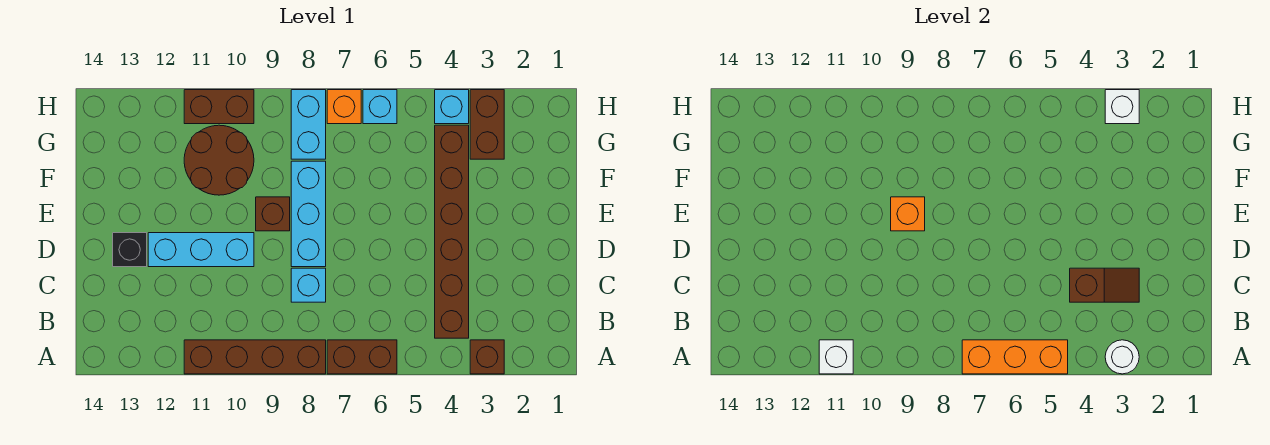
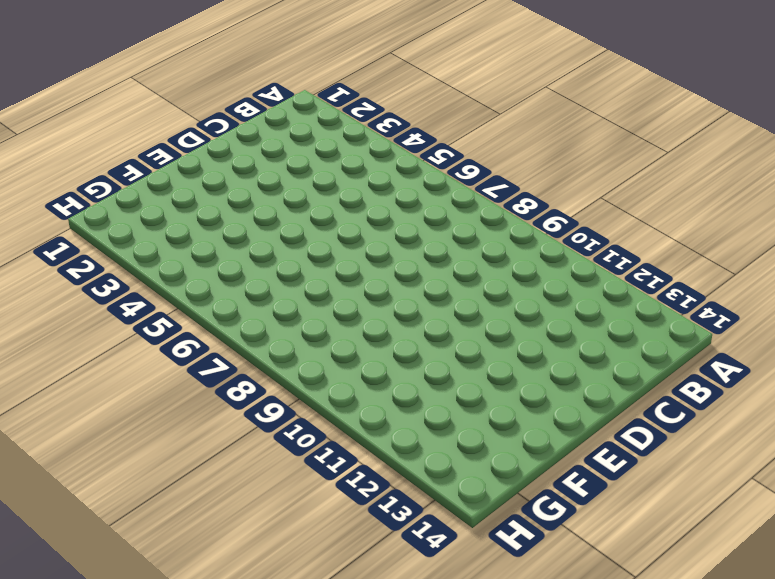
none -> brown 1x1 brick [470,340,504,374]
none -> brown 1x2 brick [327,340,397,374]
none -> brown 1x4 brick [184,340,326,374]

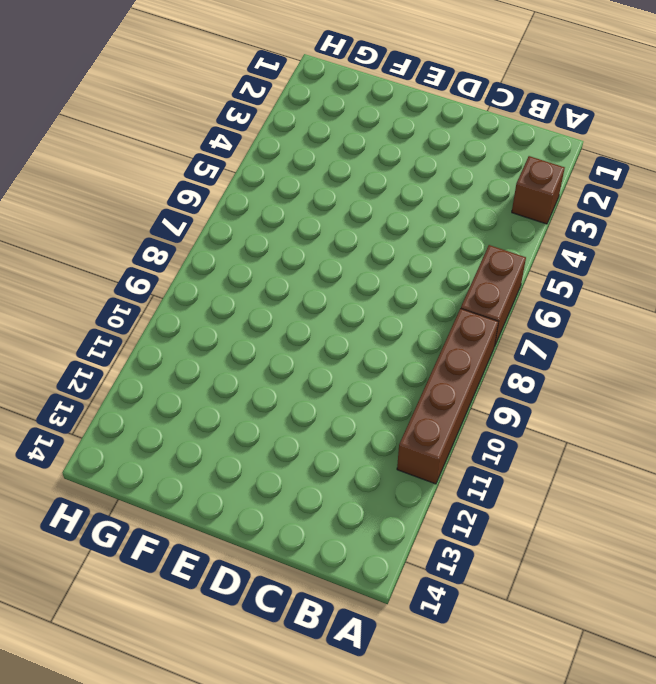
none -> brown 1x6 brick [435,125,469,338]
none -> cyan 1x1 brick [291,268,326,302]
none -> cyan 1x3 brick [291,161,326,267]

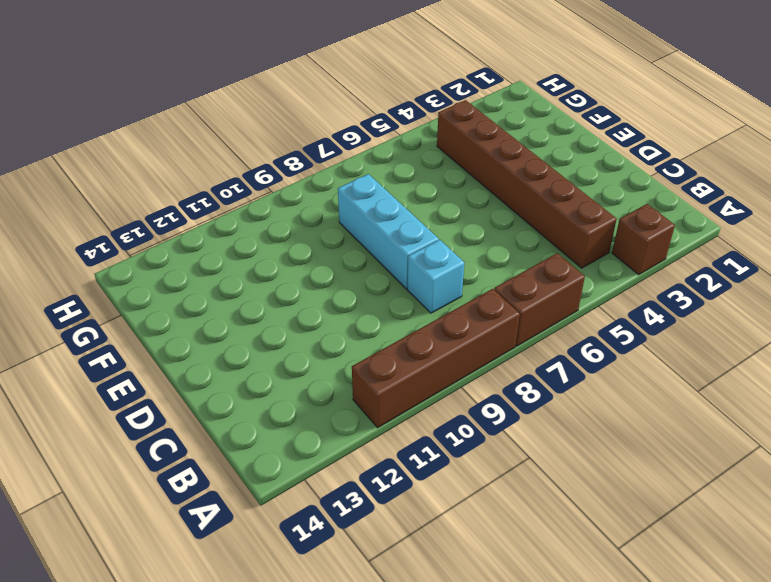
none -> cyan 1x3 brick [148,233,254,267]
none -> black 1x1 brick [113,233,147,267]
none -> brown 1x1 brick [256,197,290,231]

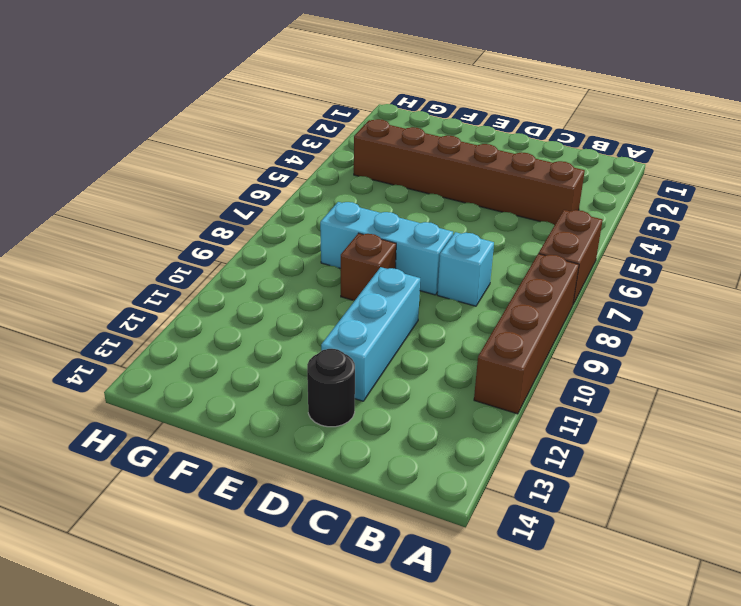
black 1x1 round brick [307,349,355,427] -> black 1x1 brick [113,233,147,267]
none -> brown 1x1 brick [470,340,504,374]
none -> brown 2x2 round brick [184,125,254,195]
none -> brown 1x2 brick [470,90,504,159]

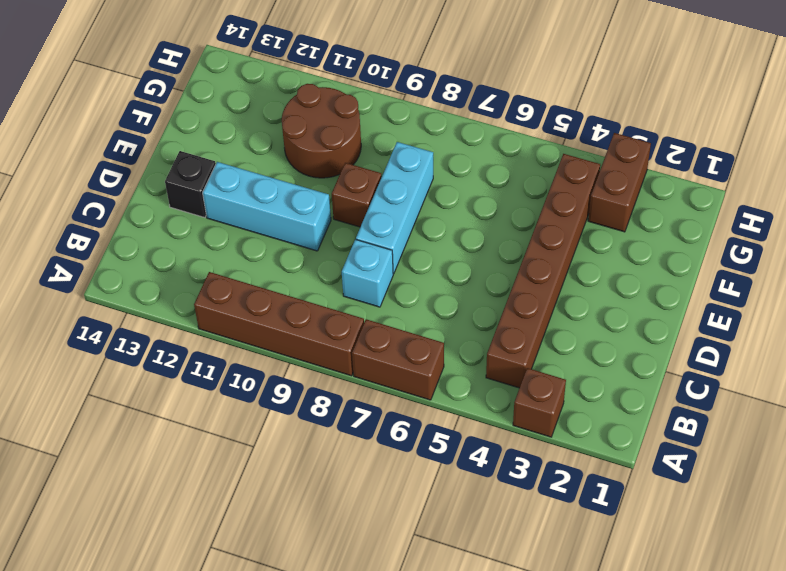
none -> cyan 1x2 brick [291,90,326,159]
none -> cyan 1x1 brick [435,90,469,124]
none -> cyan 1x1 brick [363,90,397,124]

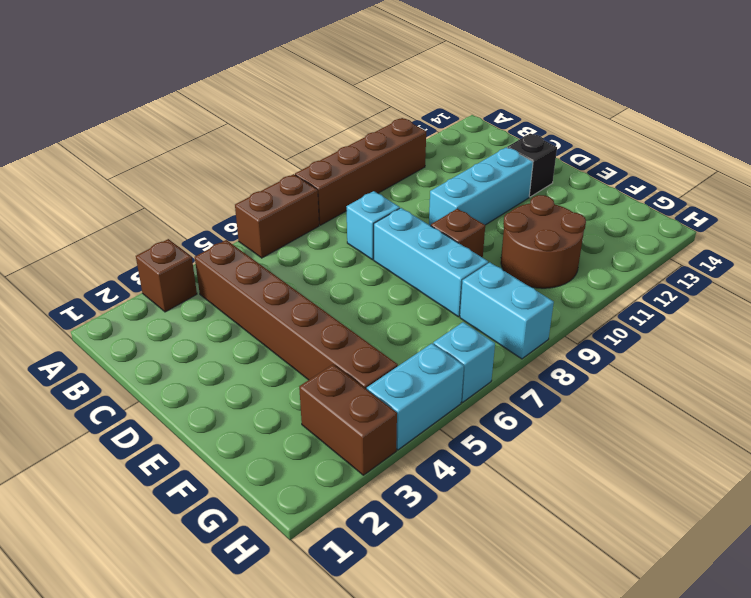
cyan 1x2 brick [367,343,464,450] -> cyan 1x1 brick [435,90,469,124]
none -> orange 1x1 brick [327,90,361,124]
none -> brown 1x2 brick [184,90,254,124]
none -> white 1x1 round brick [1105,340,1139,374]

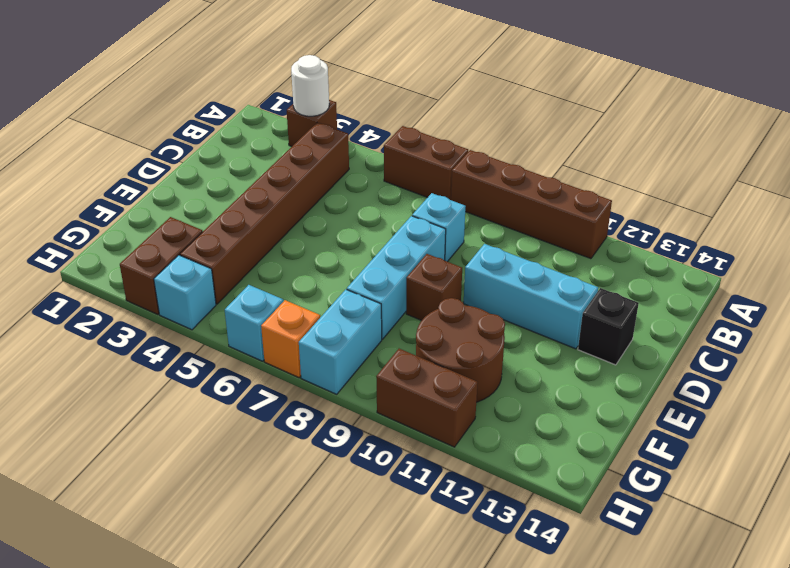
none -> orange 1x3 brick [962,340,1068,374]
none -> white 1x1 brick [819,340,853,374]
none -> brown 1x2 slope [1070,268,1139,302]

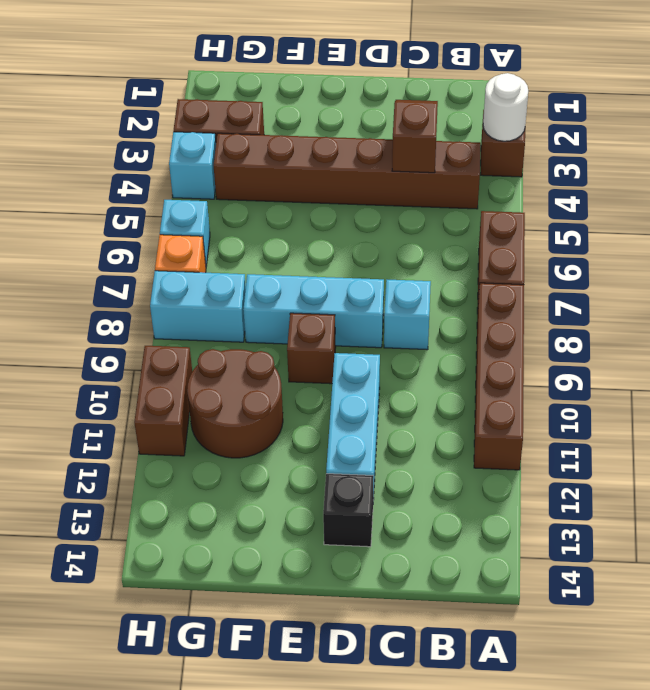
none -> orange 1x3 brick [962,340,1068,374]
none -> white 1x1 brick [819,340,853,374]
none -> orange 1x1 brick [891,197,925,231]

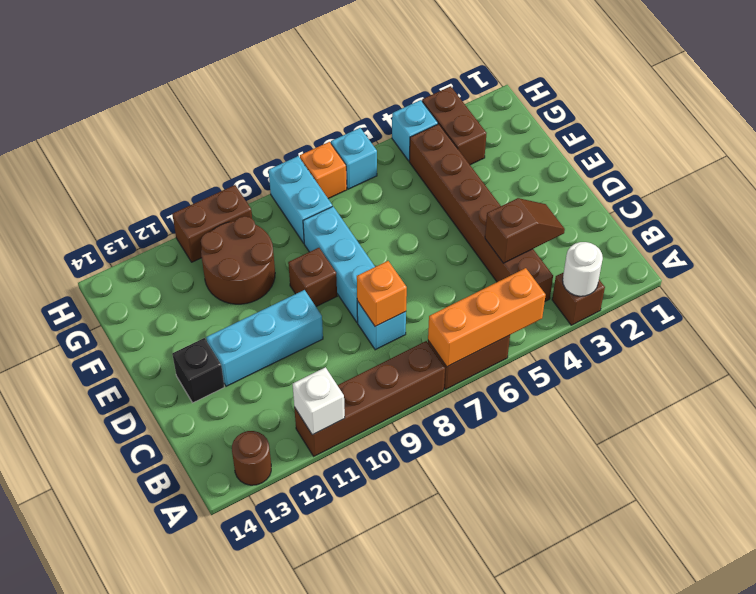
brown 1x1 round brick [232,431,271,485] -> none
orange 1x1 brick [357,261,407,326] -> orange 1x1 brick moved to [891,197,925,231]
none -> white 1x1 brick [1105,90,1139,124]

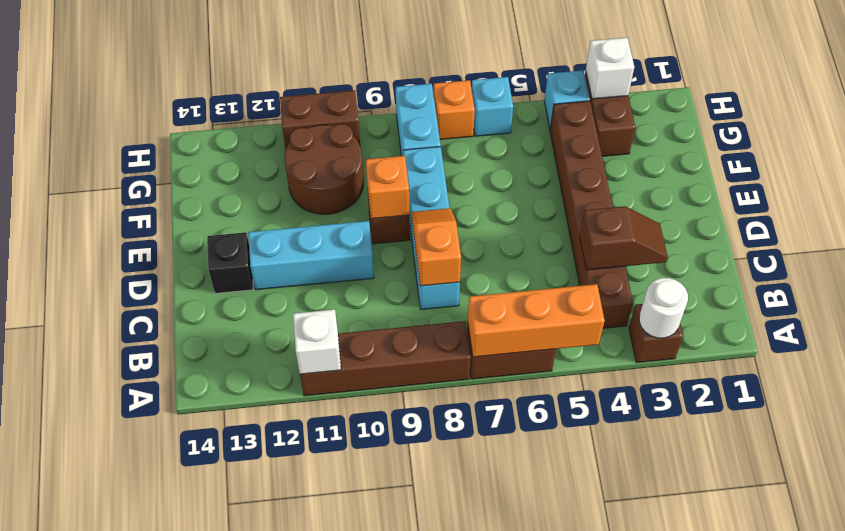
orange 1x2 slope [412,208,461,286] -> none

